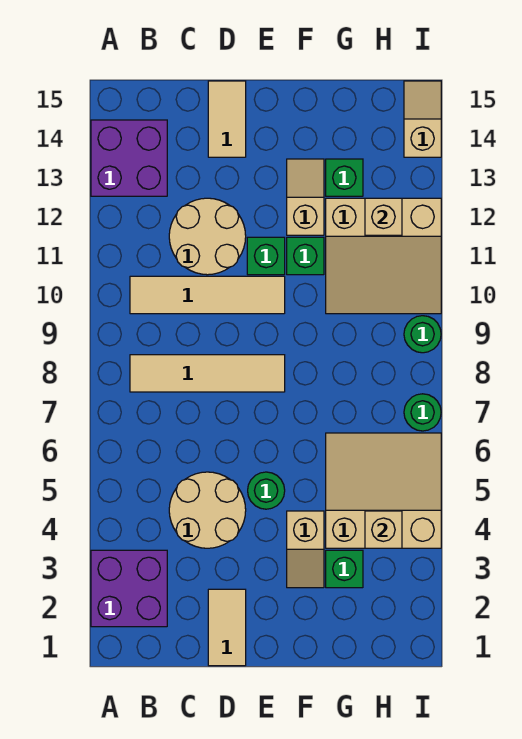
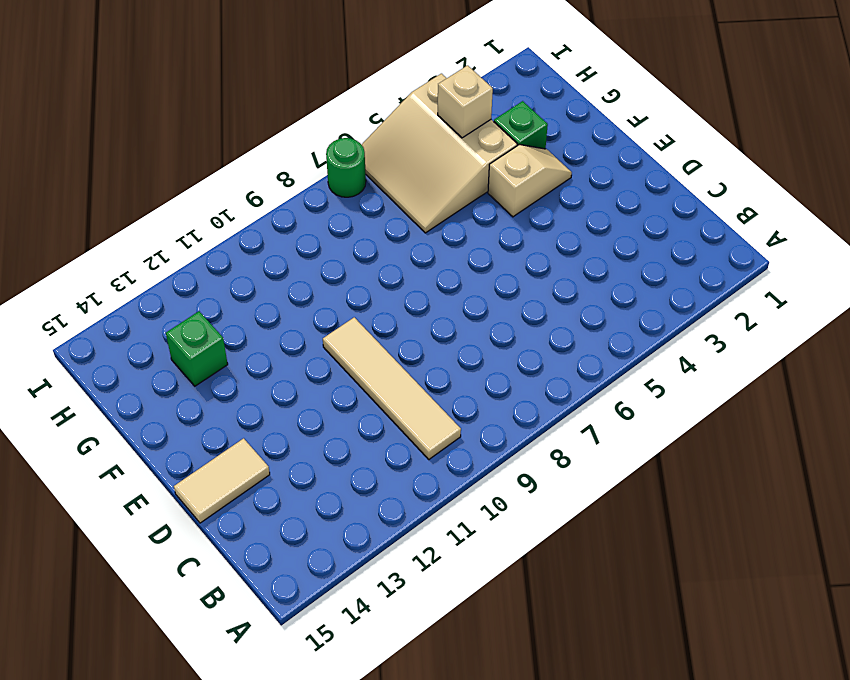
none -> purple 2x2 brick [91,550,167,627]
none -> purple 2x2 brick [91,120,167,196]
none -> tan 1x4 tile [130,355,285,392]

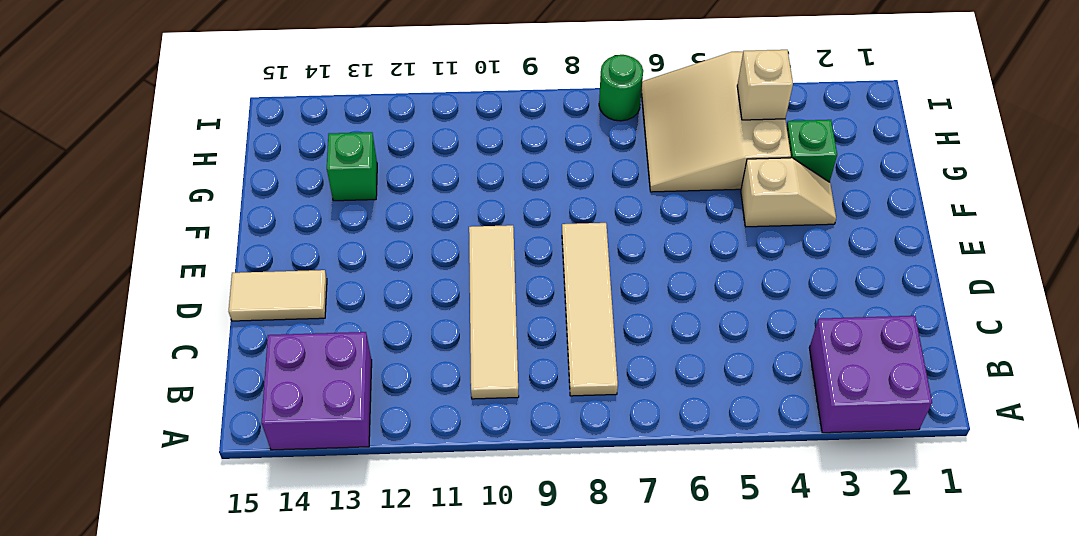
none -> tan 2x2 round brick [169,472,246,548]
none -> tan 2x2 round brick [169,198,246,275]
none -> tan 1x2 tile [208,589,246,666]

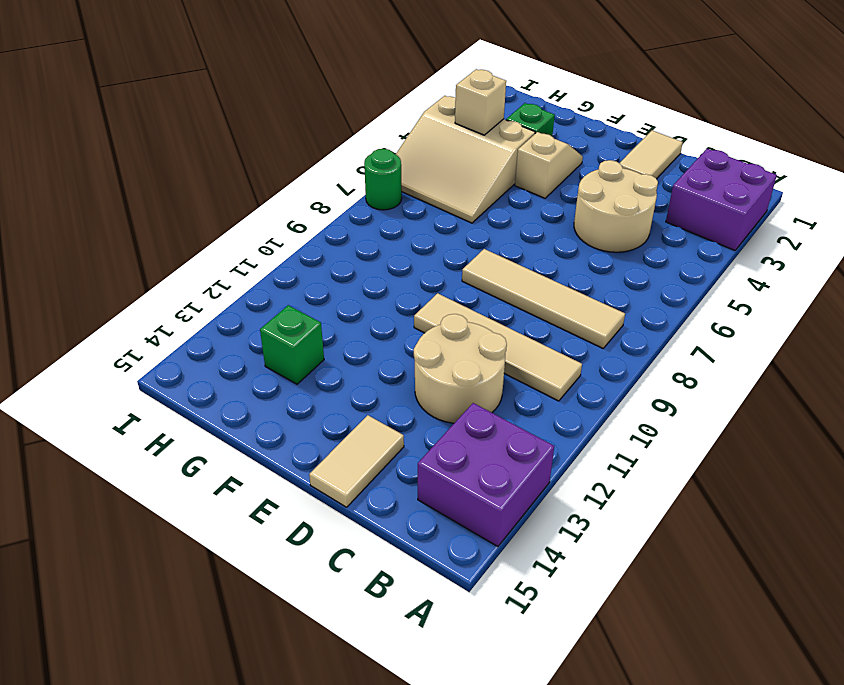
none -> green 1x1 round brick [248,472,285,509]
none -> green 1x1 brick [247,237,285,275]
none -> green 1x1 brick [287,237,324,275]

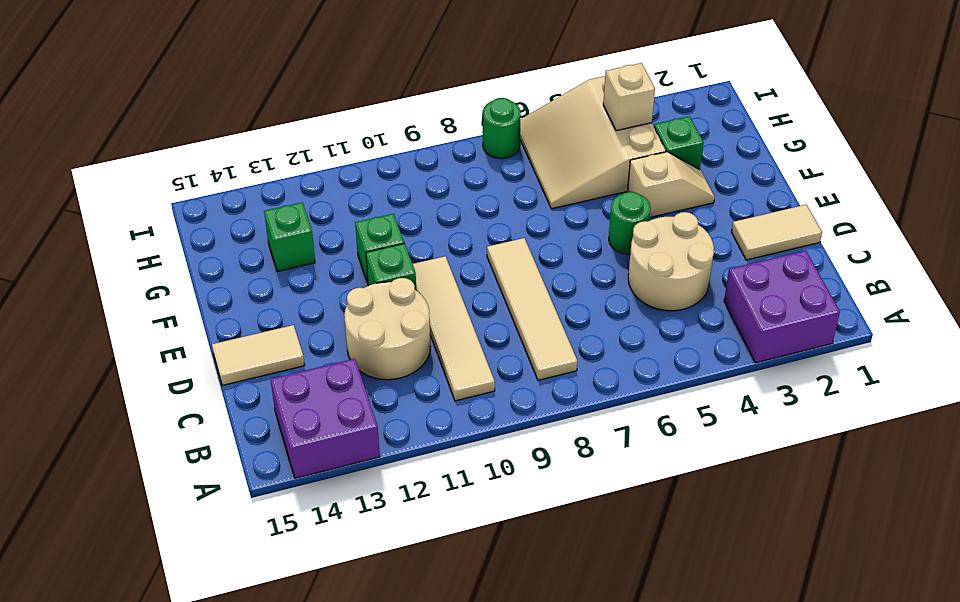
none -> tan 1x2 slope [287,159,324,235]
none -> tan 3x3 slope [326,198,441,314]
none -> green 1x1 round brick [404,316,441,353]

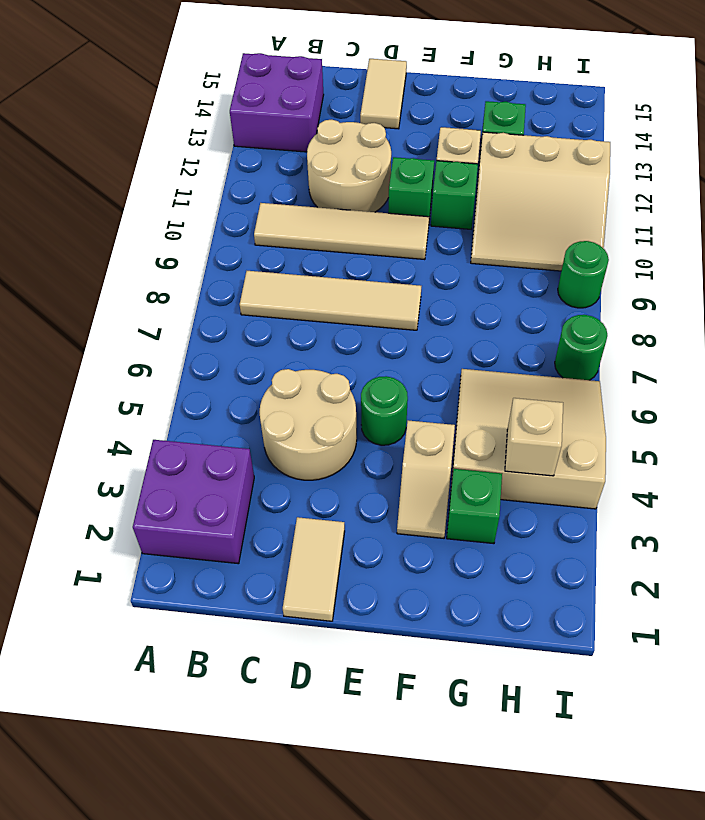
none -> tan 1x2 slope [404,81,441,157]
none -> tan 1x1 brick [365,198,402,235]

